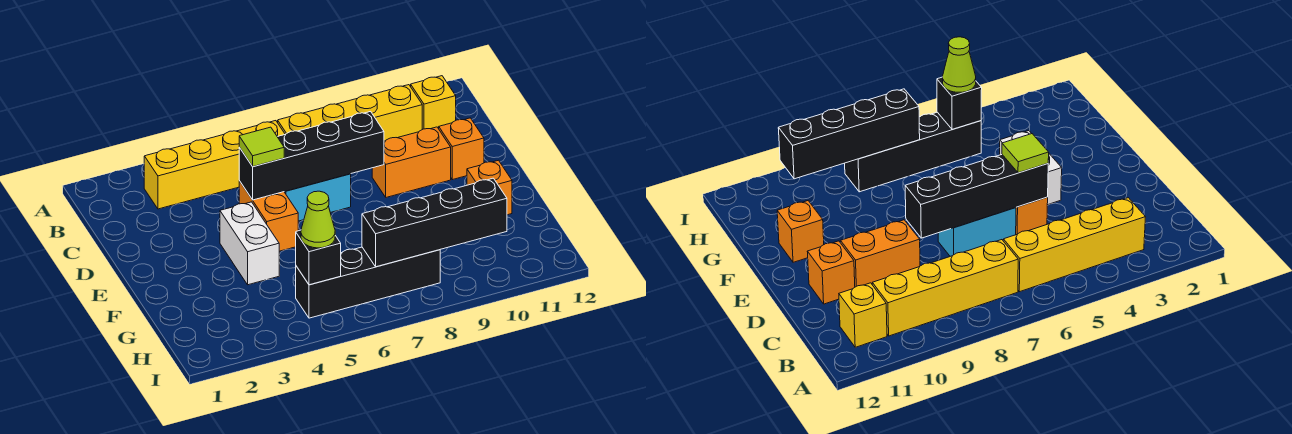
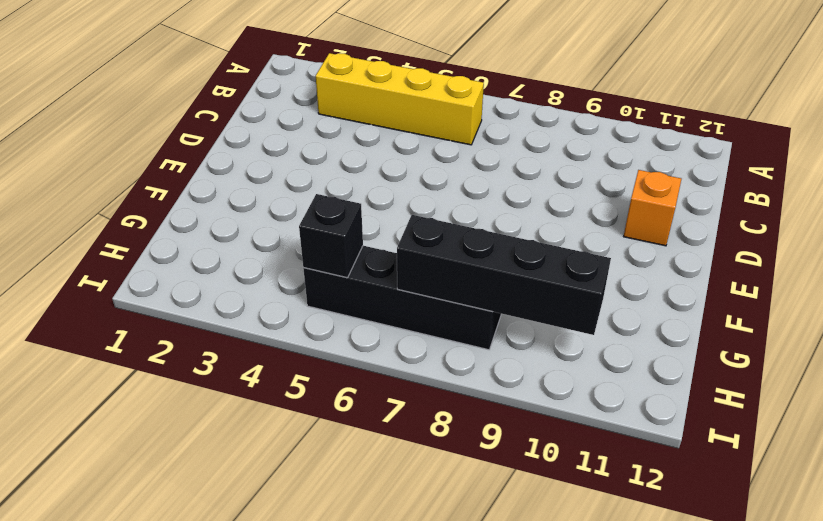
none -> yellow 1x4 brick [278,85,422,141]
none -> yellow 1x1 brick [411,76,456,129]
none -> orange 1x2 brick [239,181,298,251]

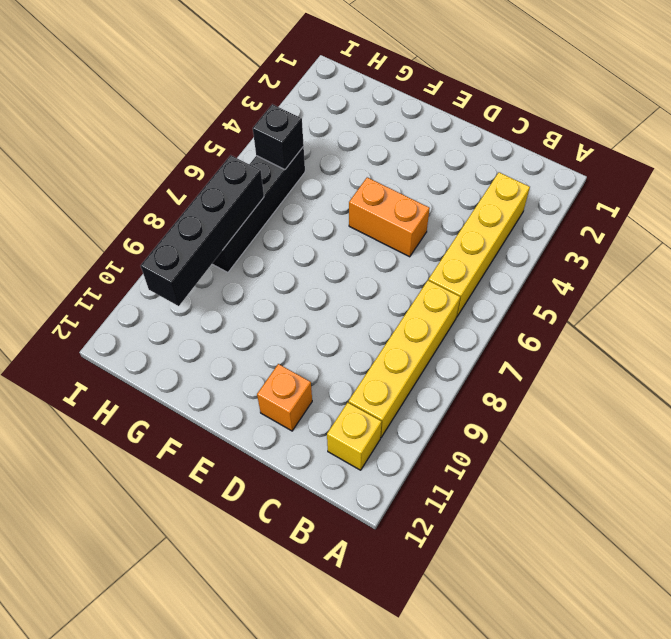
none -> cyan 1x2 brick [285,174,351,221]
none -> orange 1x2 brick [372,127,451,197]
none -> white 1x2 brick [220,202,279,285]

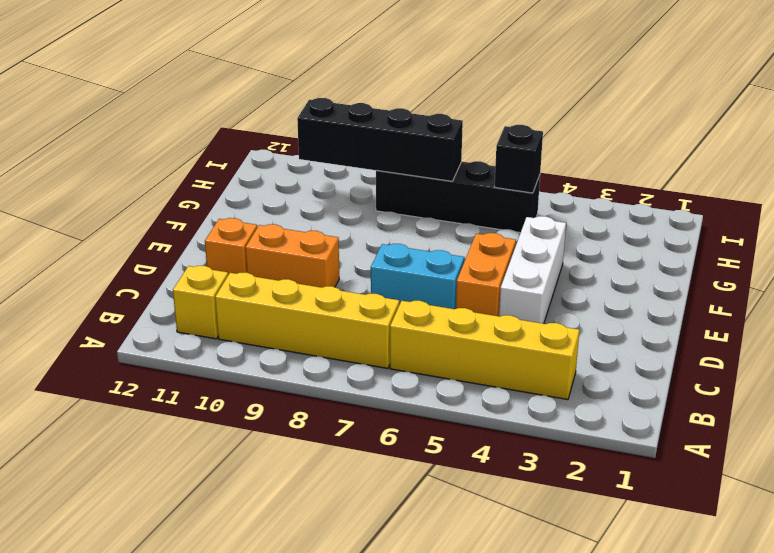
white 1x3 brick [499,216,566,324] -> white 1x2 brick [220,202,279,285]
none -> orange 1x1 brick [467,160,512,215]
none -> black 1x4 brick [239,112,384,200]
none -> lime 1x1 tile [239,127,284,167]

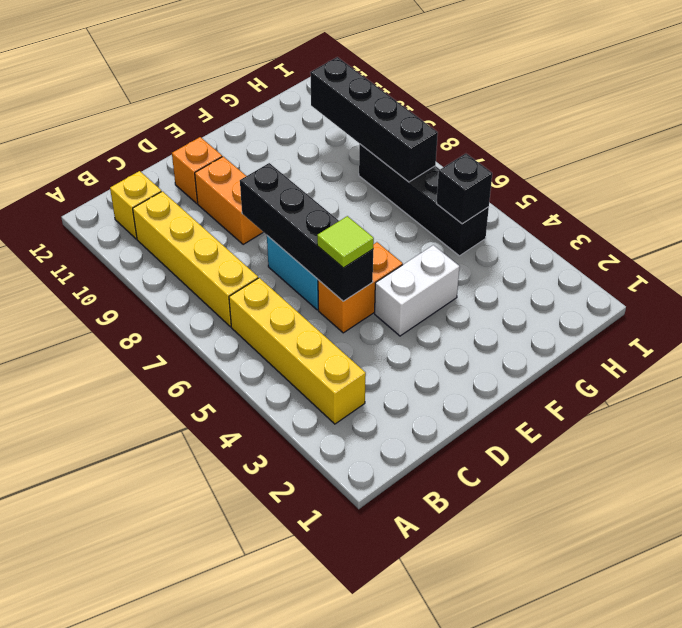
none -> orange 1x1 brick [467,160,512,215]
none -> lime 1x1 cone [301,191,335,248]

